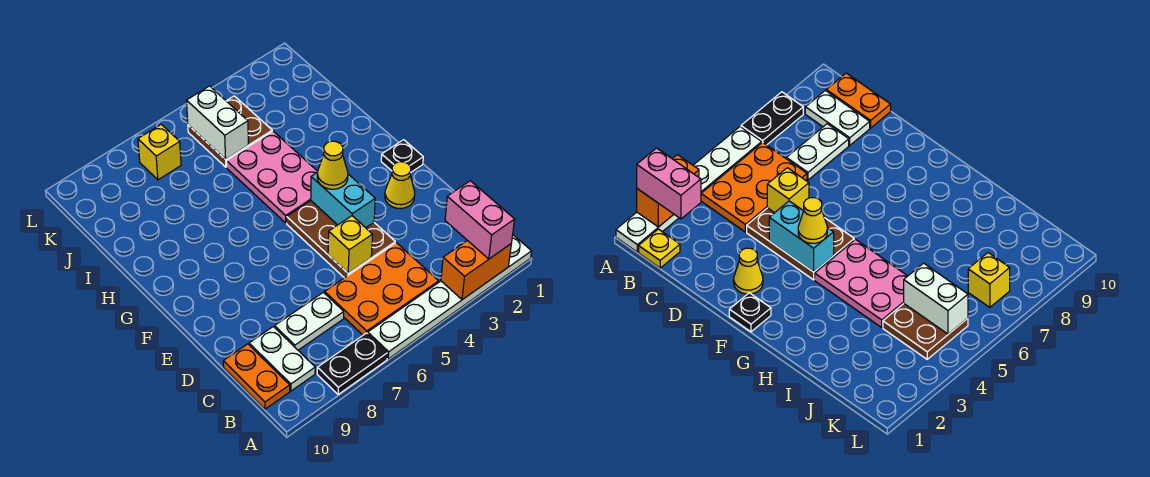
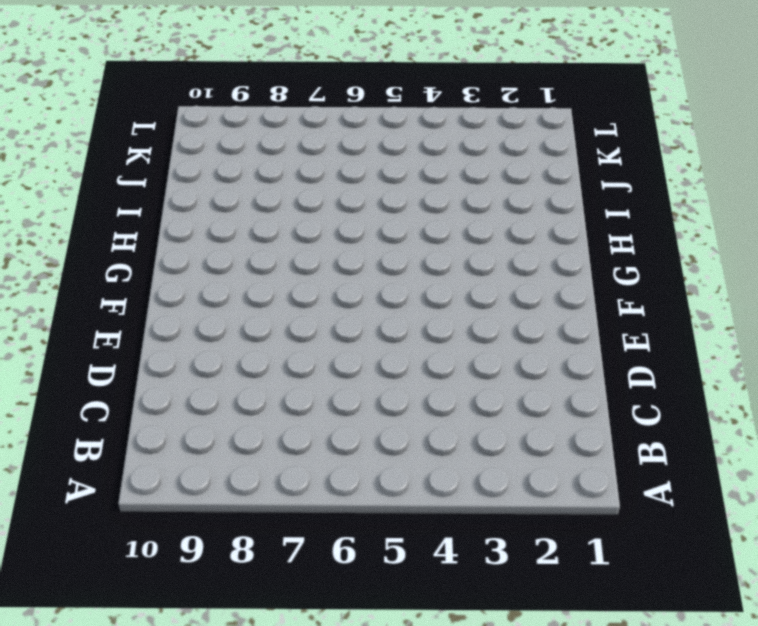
none -> white 1x6 plate [368,235,532,359]
none -> black 1x2 plate [317,333,387,395]
none -> yellow 1x1 plate [639,229,680,268]

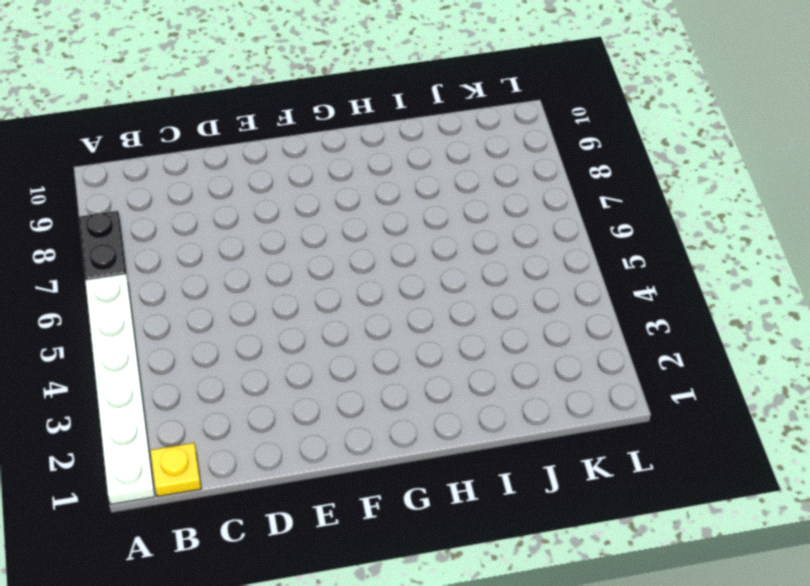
none -> orange 2x3 plate [325,243,439,335]
none -> white 1x2 plate [249,327,315,391]
none -> orange 1x2 plate [223,344,290,409]

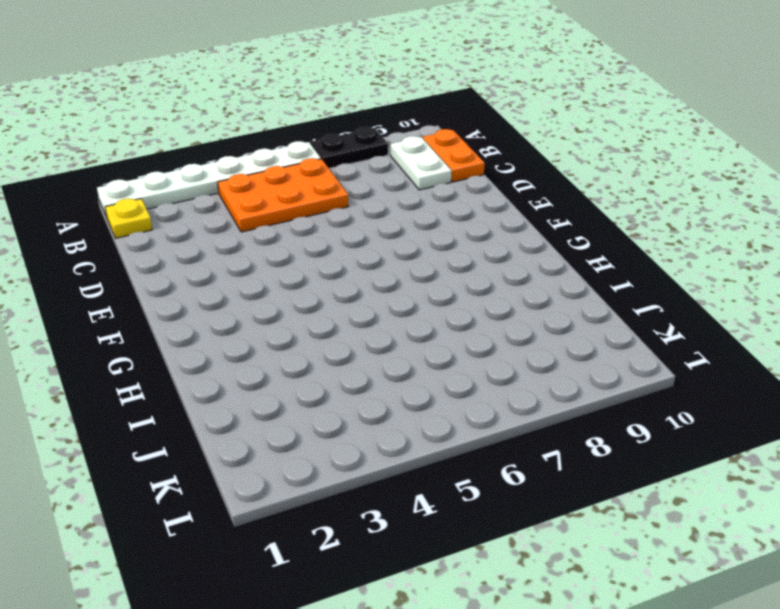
none -> white 1x2 plate [275,292,344,350]
none -> brown 2x3 plate [287,201,395,278]
none -> yellow 1x1 cone [385,162,415,208]

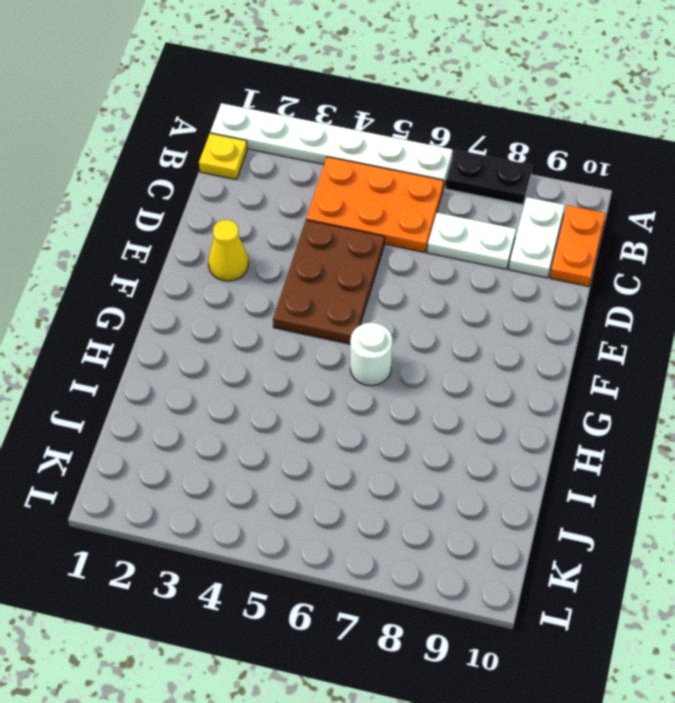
white 1x1 round brick [350,323,392,386] -> none
none -> black 1x1 plate [381,140,423,173]
none -> pink 2x3 plate [227,131,318,223]
none -> brown 2x2 plate [188,96,272,167]

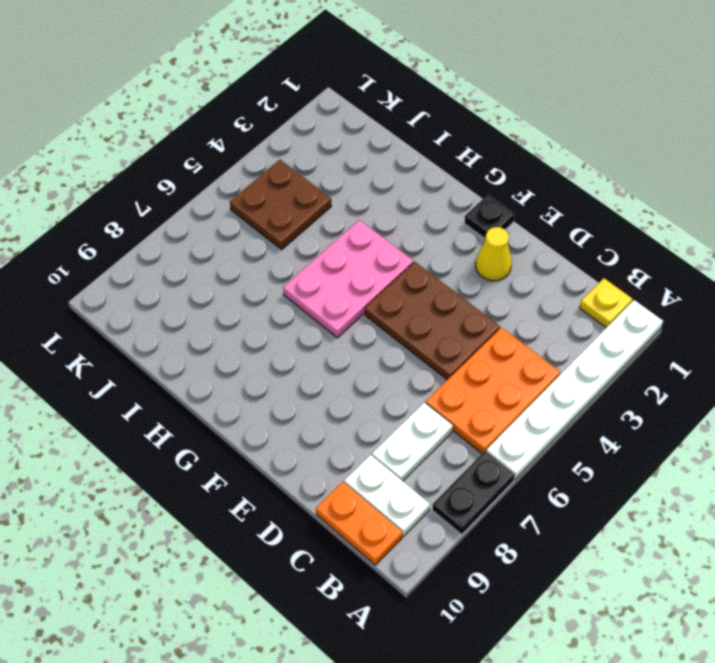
pink 2x3 plate [283,220,413,338] -> pink 2x3 plate turned to [227,131,318,223]
none -> yellow 1x1 brick [138,124,181,180]
none -> orange 1x2 brick [441,240,511,300]
none -> yellow 1x1 brick [328,216,373,273]

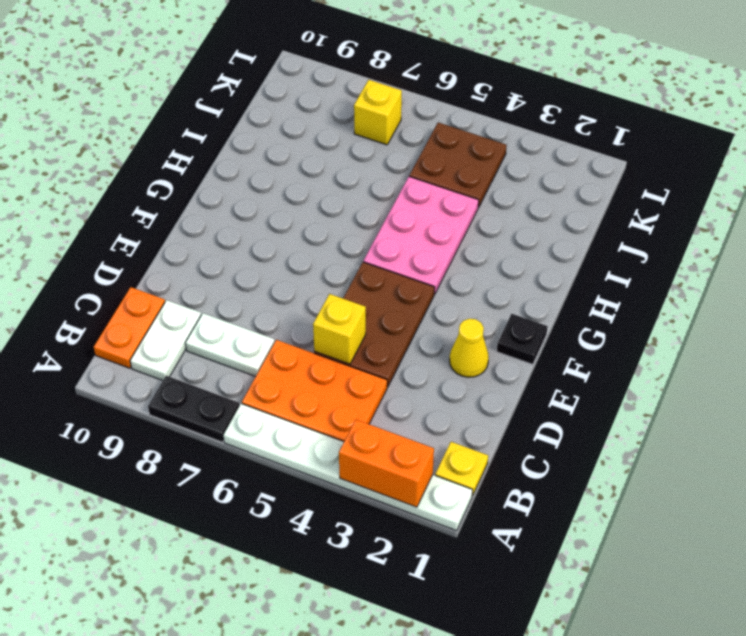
none -> cyan 1x2 brick [311,172,375,228]
none -> white 1x2 brick [186,86,248,159]
none -> pink 1x2 brick [445,181,515,259]

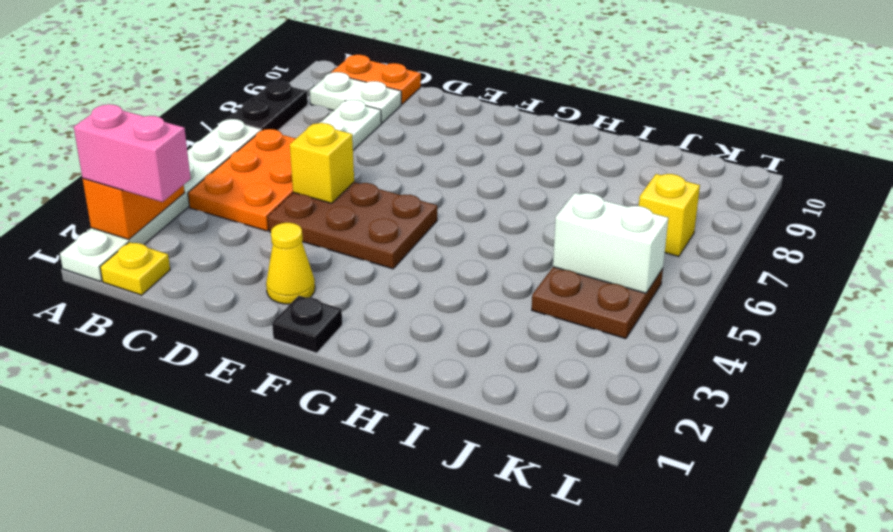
none -> pink 2x3 plate [227,131,318,223]
none -> cyan 1x2 brick [311,172,375,228]
none -> yellow 1x1 cone [317,141,348,189]

